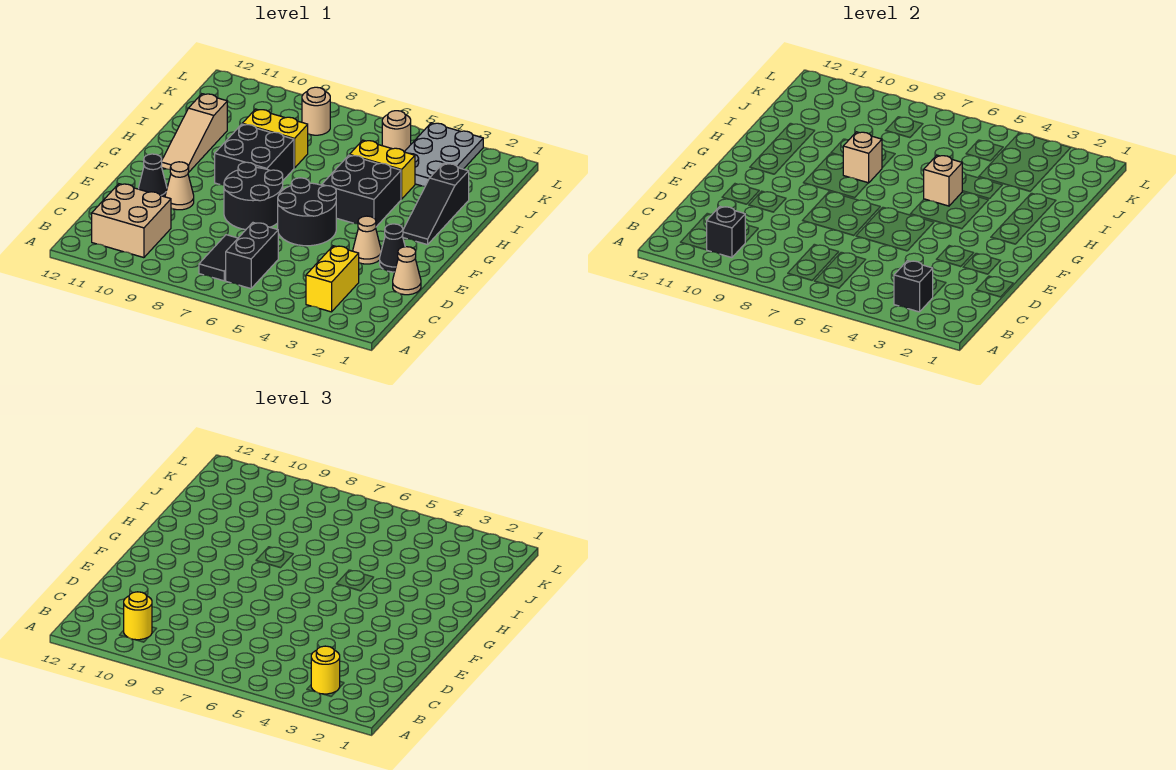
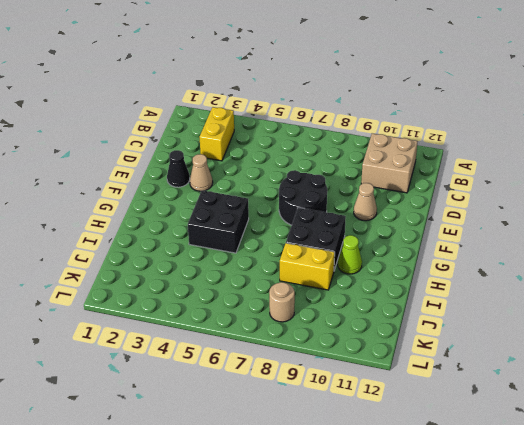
lime 1x1 cone [338,235,362,274] -> none
none -> black 1x2 brick [226,223,278,289]
none -> black 1x2 tile [199,235,238,281]
none -> tan 1x1 cone [393,247,421,295]

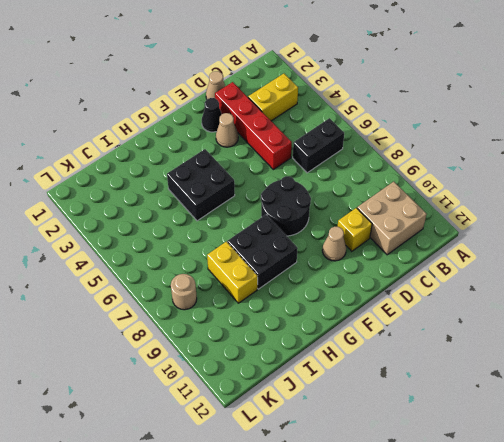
red 1x4 brick [215,82,292,170] -> none
yellow 1x1 brick [338,208,372,251] -> none
none -> black 1x2 tile [199,235,238,281]
none -> black 2x2 round brick [278,178,336,246]
none -> black 1x1 cone [139,154,167,197]

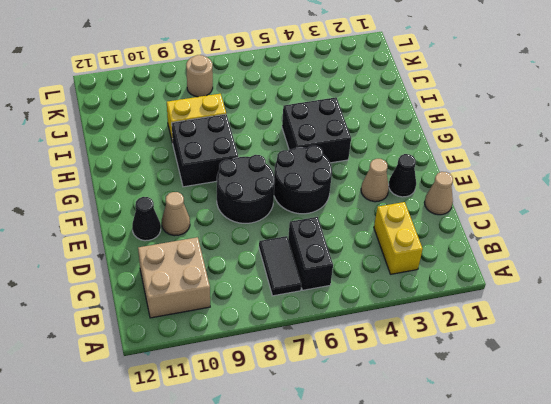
none -> black 1x3 slope [402,163,469,245]
none -> tan 1x3 slope [161,94,227,173]
none -> yellow 1x2 brick [350,140,415,199]

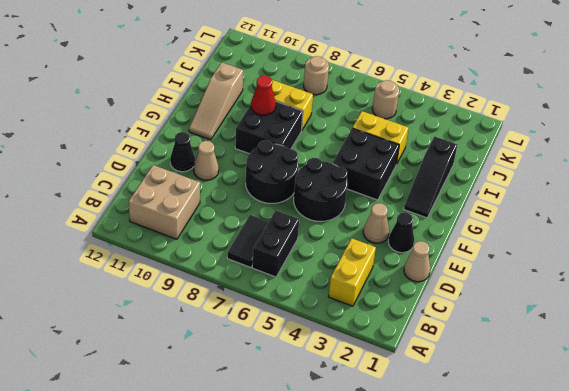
red 1x1 cone [251,76,276,115] -> none
none -> grey 2x3 plate [405,123,483,186]
none -> black 1x1 brick [894,261,933,312]
none -> black 1x1 brick [707,207,745,258]

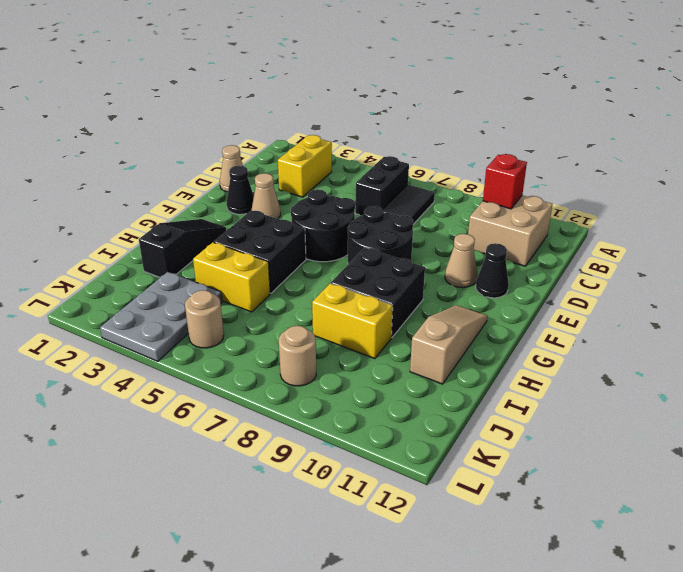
red 1x1 brick [483,154,527,209] -> black 1x1 brick [707,207,745,258]
none -> black 1x1 brick [894,261,933,312]
none -> tan 1x1 brick [924,155,962,206]
none -> tan 1x1 brick [843,132,882,183]

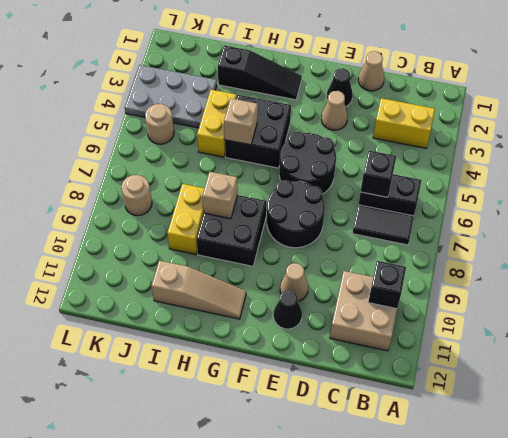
black 1x1 brick [361,151,396,197] -> black 1x1 brick moved to [894,261,933,312]
none -> yellow 1x1 round brick [311,646,340,694]
none -> yellow 1x1 round brick [124,592,152,640]

